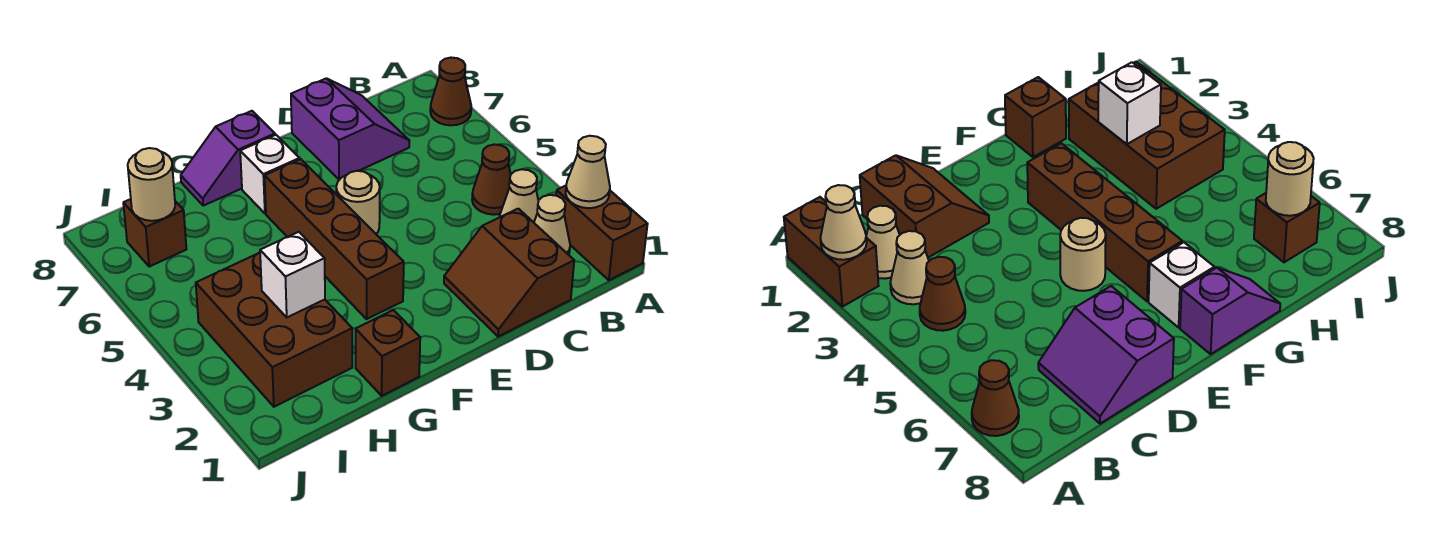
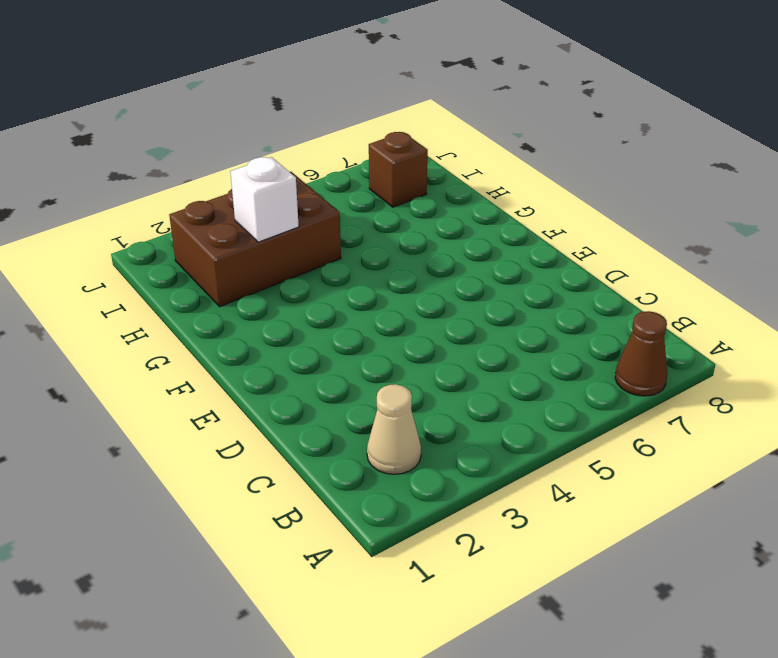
none -> brown 1x2 brick [556,186,648,280]
none -> tan 1x1 cone [500,169,538,222]
none -> brown 1x1 cone [472,144,511,215]

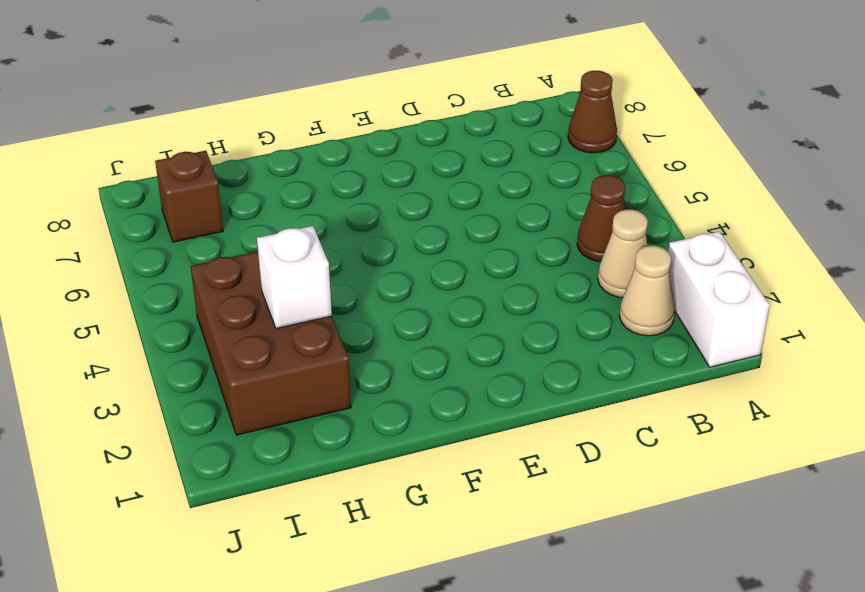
white 1x2 brick [668,231,770,367] -> brown 1x2 brick [556,186,648,280]
none -> brown 2x2 slope [444,209,574,337]
none -> purple 2x2 slope [291,78,409,180]
none -> tan 1x1 round brick [336,171,380,234]

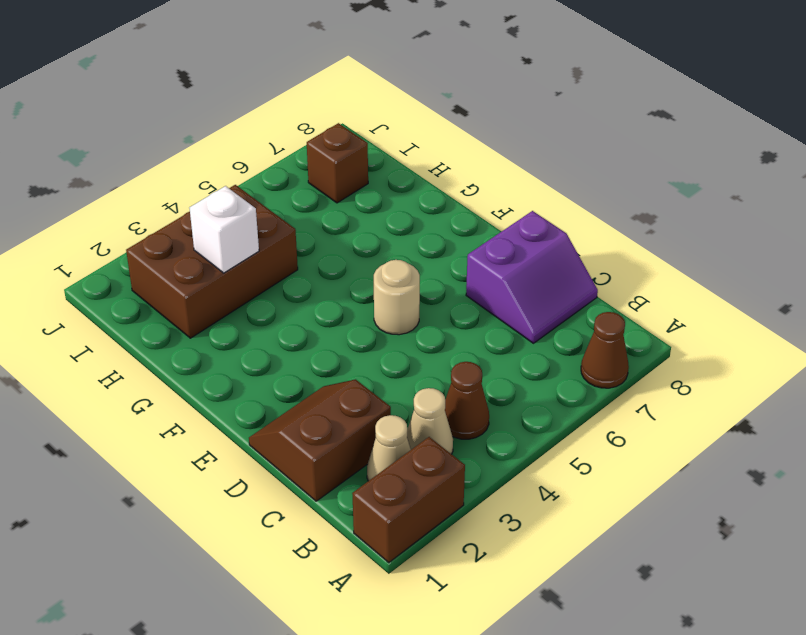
none -> brown 1x4 brick [265,159,404,319]
none -> white 1x1 brick [240,135,300,214]
none -> purple 1x2 slope [181,111,275,206]

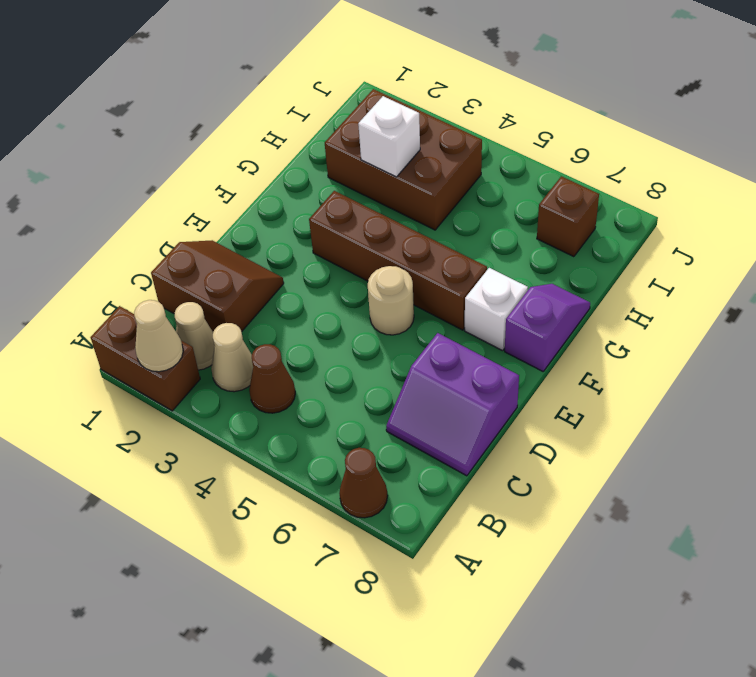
none -> brown 1x1 brick [356,310,420,396]
none -> tan 1x1 round brick [128,148,175,221]

